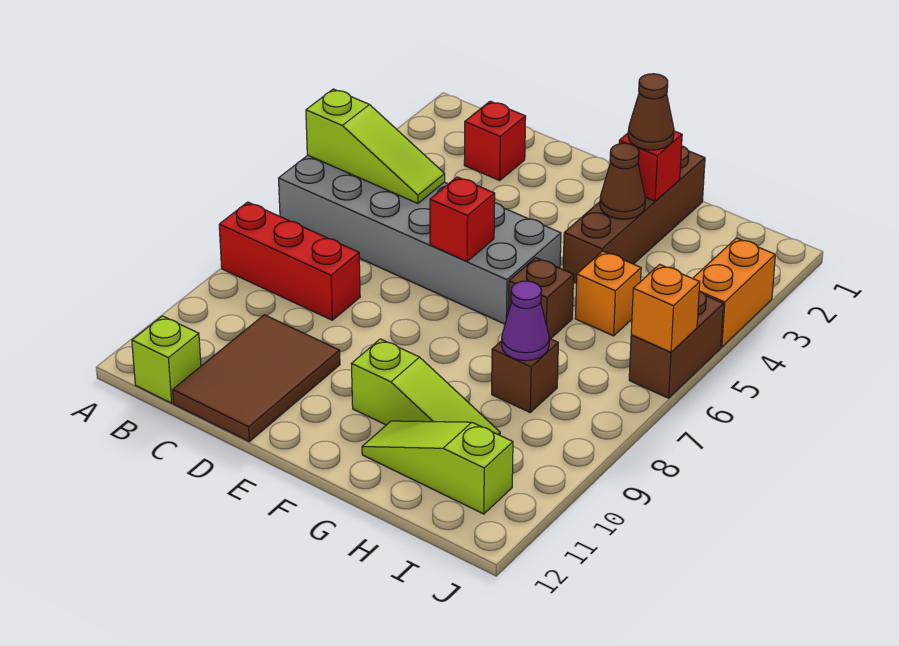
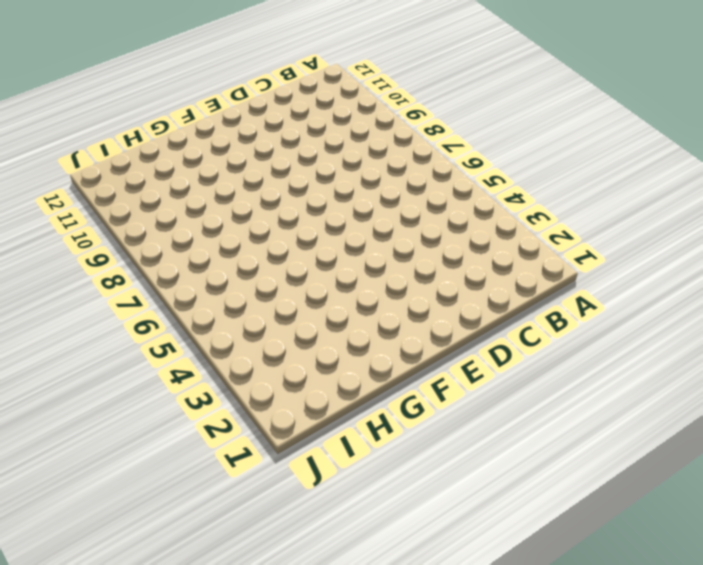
none -> grey 2x6 brick [279,155,561,324]
none -> red 1x3 brick [219,202,360,320]
none -> lime 1x1 brick [132,316,201,403]

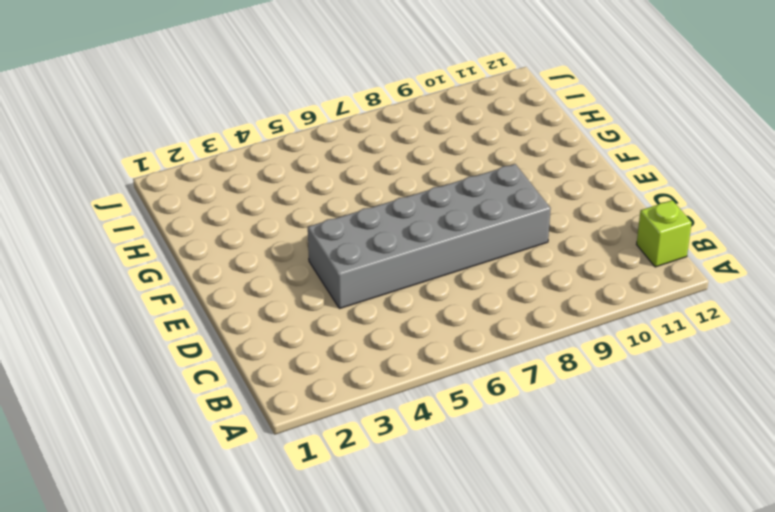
grey 2x6 brick [308,164,551,309] -> grey 2x6 brick turned to [279,155,561,324]
none -> red 1x3 brick [219,202,360,320]
none -> red 1x1 brick [464,101,526,181]
none -> brown 2x3 tile [173,315,340,441]

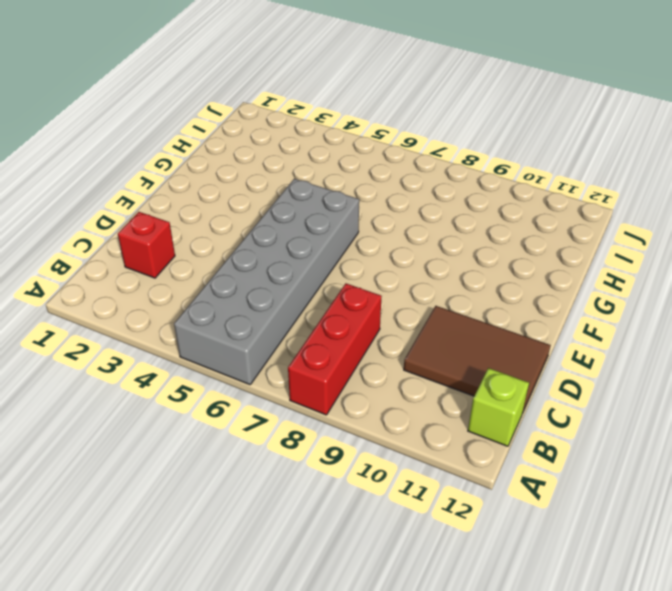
none -> lime 1x3 slope [352,339,500,435]
none -> brown 1x4 brick [563,146,705,283]
none -> brown 1x1 brick [508,258,574,339]

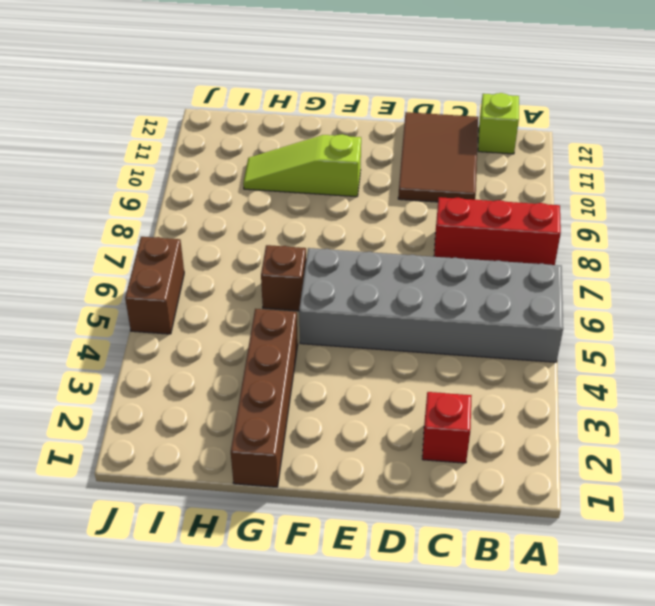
none -> lime 1x3 slope [362,421,513,514]
none -> orange 1x1 brick [575,251,641,336]
none -> brown 1x1 brick [492,338,558,412]

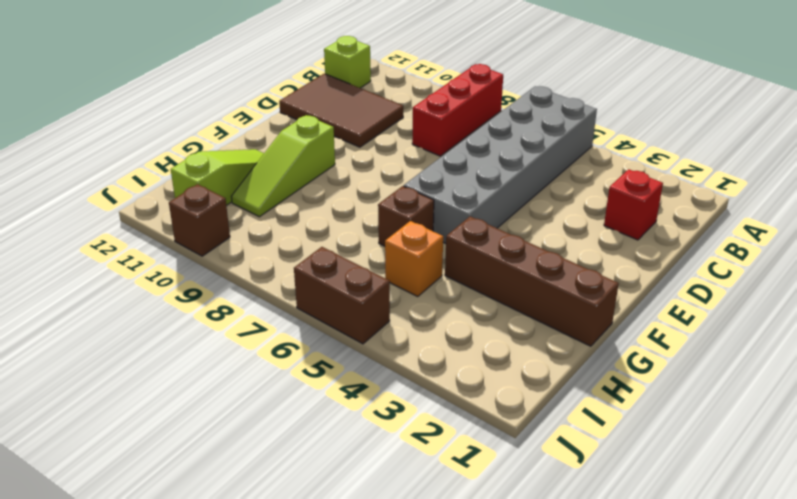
brown 1x1 brick [169,184,230,256] -> brown 1x1 brick moved to [492,338,558,412]
none -> orange 1x2 brick [693,238,775,347]
none -> lime 1x3 slope [306,89,445,203]
none -> red 1x1 brick [430,177,495,261]

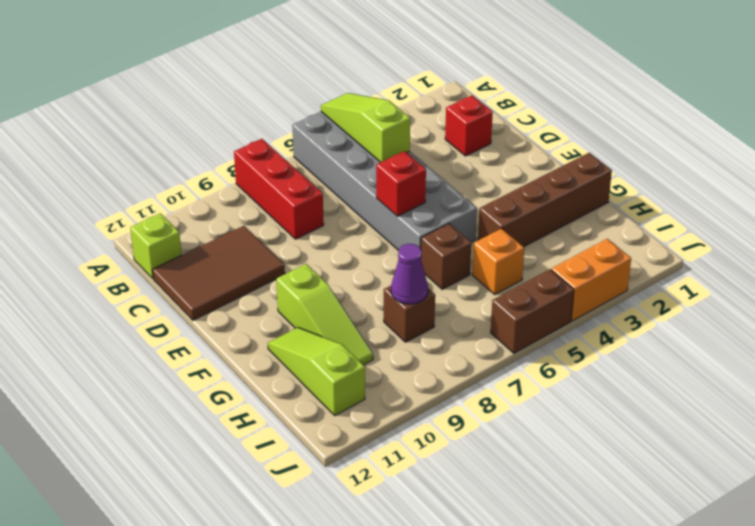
lime 1x3 slope [321,93,410,162] -> lime 1x3 slope turned to [306,89,445,203]
none -> red 1x1 brick [619,131,682,201]
none -> brown 1x1 cone [600,143,646,219]
none -> orange 1x1 brick [631,264,700,352]

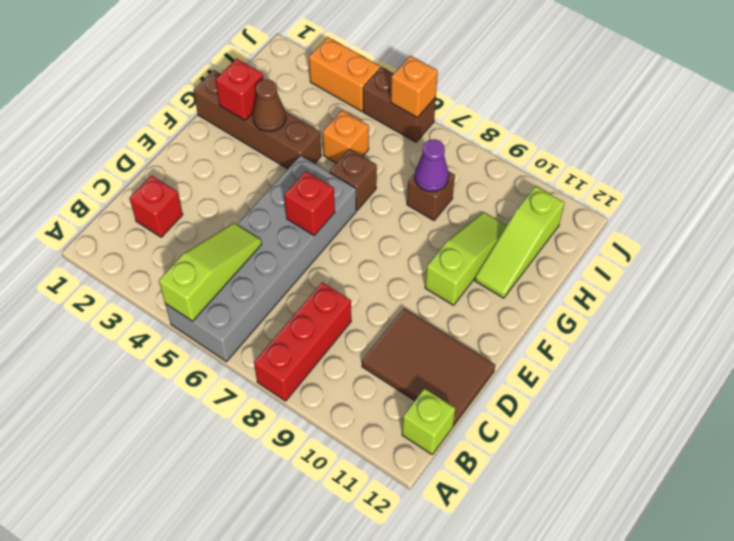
none -> brown 1x1 cone [628,74,674,150]

